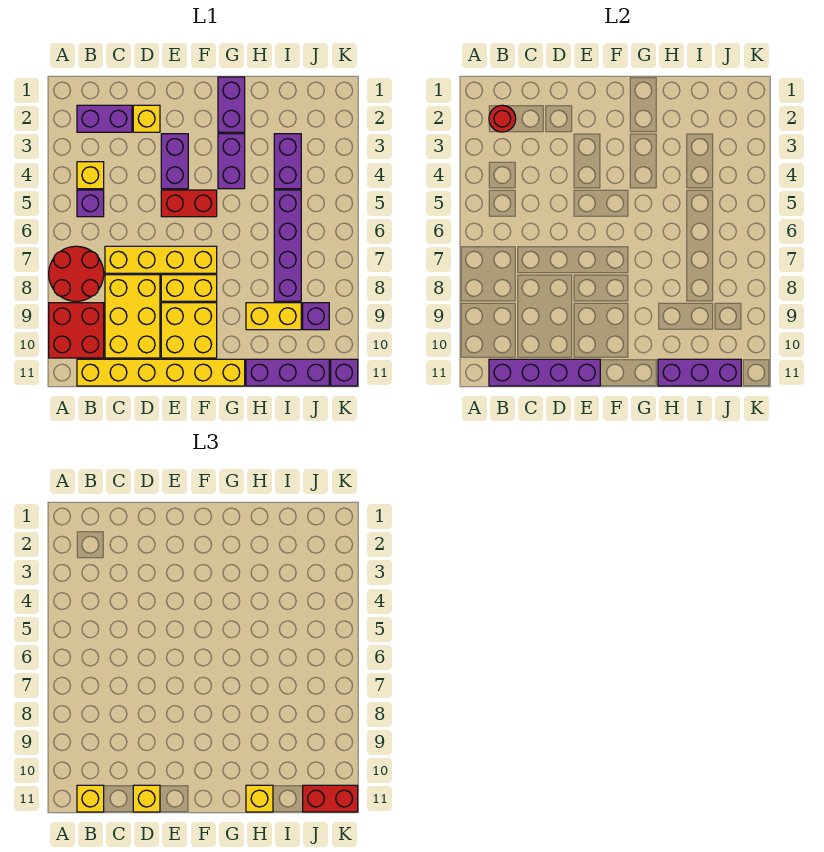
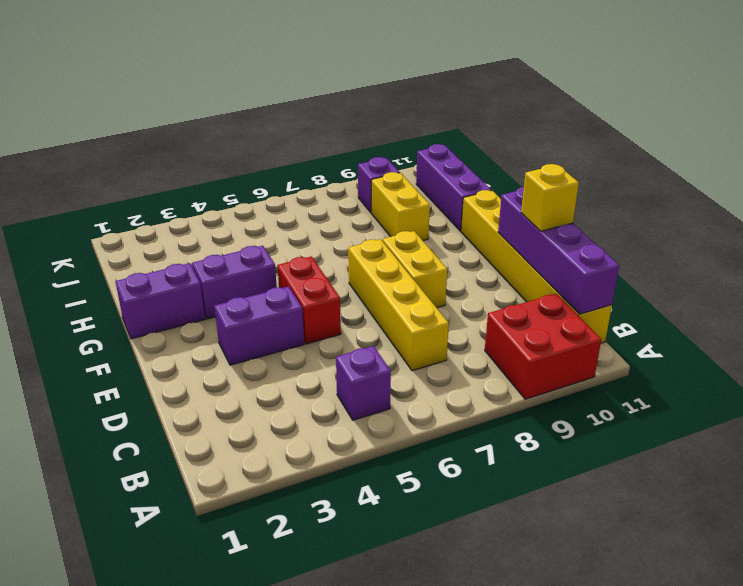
none -> red 2x2 round brick [49,246,104,301]
none -> purple 1x2 brick [77,105,132,132]
none -> yellow 1x1 brick [77,162,104,189]

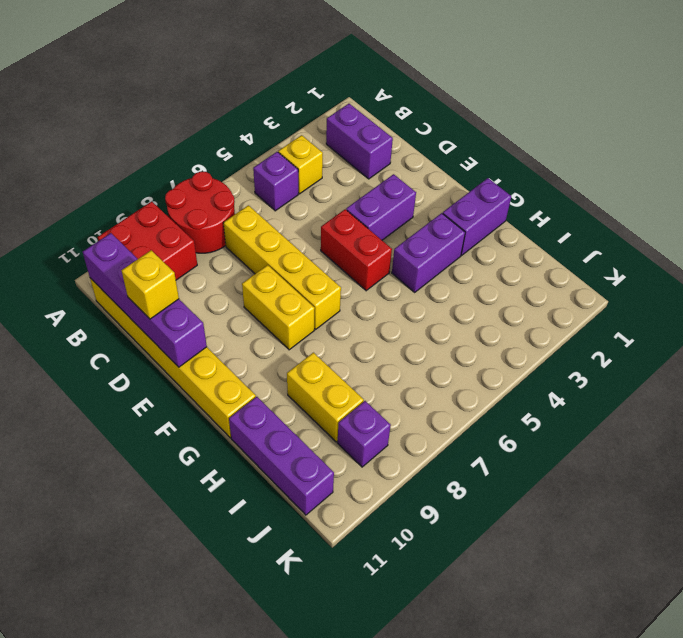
none -> yellow 2x3 brick [105,275,160,358]
none -> yellow 1x1 brick [133,105,160,132]
none -> yellow 2x2 brick [161,303,217,358]

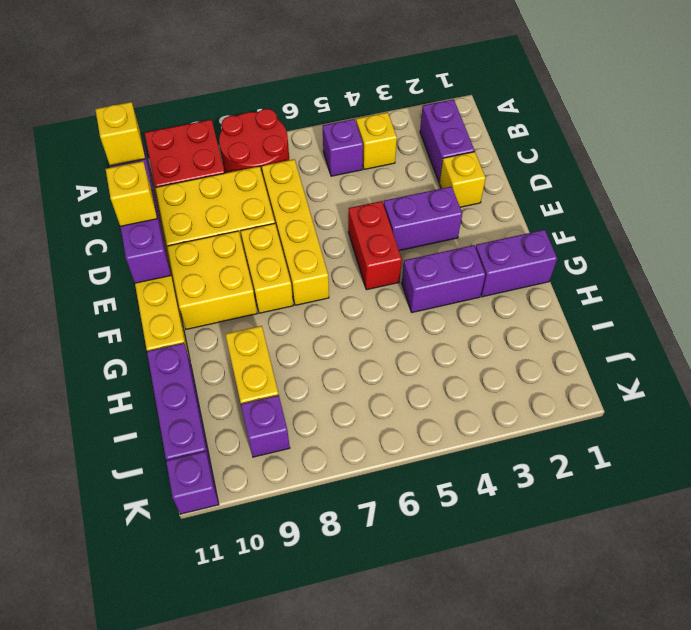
none -> purple 1x2 brick [274,134,301,189]
none -> purple 1x4 brick [274,190,301,301]
none -> red 1x1 round brick [489,105,516,132]

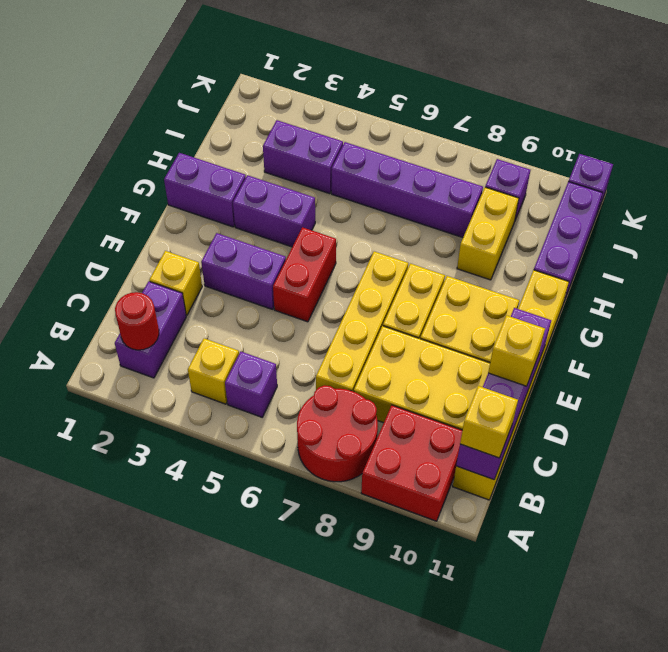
none -> purple 1x3 brick [658,359,741,386]
none -> yellow 1x1 brick [246,785,273,812]
none -> red 1x2 brick [303,785,358,812]

